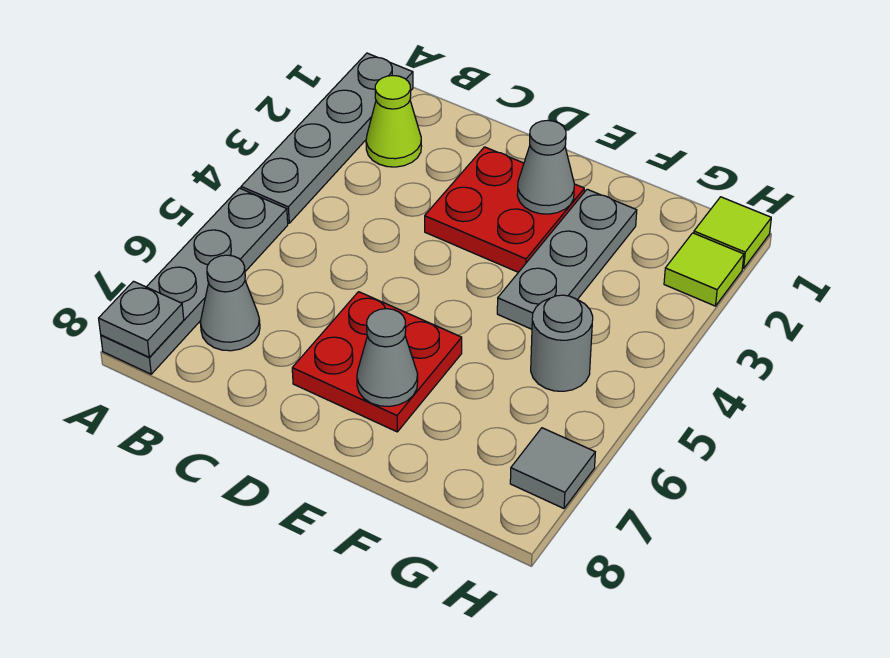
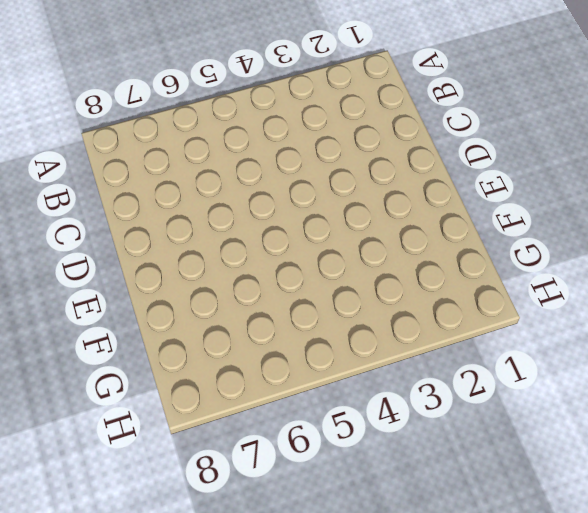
none -> grey 1x4 plate [241,53,413,223]
none -> grey 1x4 plate [101,188,288,374]
none -> lime 1x1 cone [366,76,422,167]

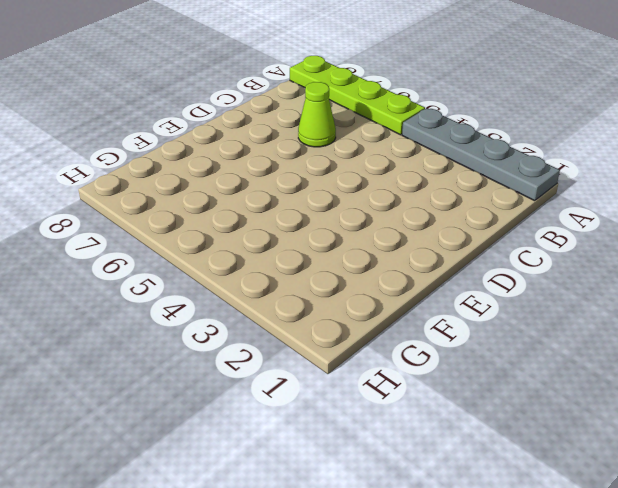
lime 1x4 plate [290,56,425,135] -> grey 1x4 plate [101,188,288,374]
lime 1x1 cone [298,82,336,147] -> lime 1x1 cone moved to [366,76,422,167]
none -> grey 1x1 cone [200,255,260,351]
none -> red 2x2 plate [425,147,584,272]
none -> red 2x2 plate [292,292,462,432]

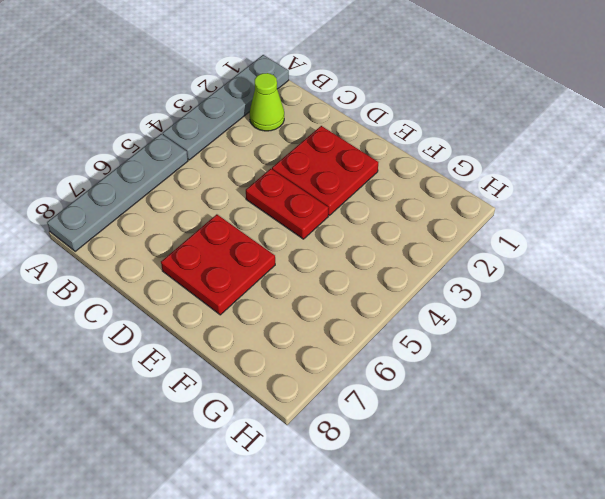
red 1x2 plate [246,169,328,239] -> none
none -> grey 1x1 cone [200,255,260,351]
none -> grey 1x3 plate [497,189,637,329]
none -> grey 1x1 round brick [531,295,593,391]

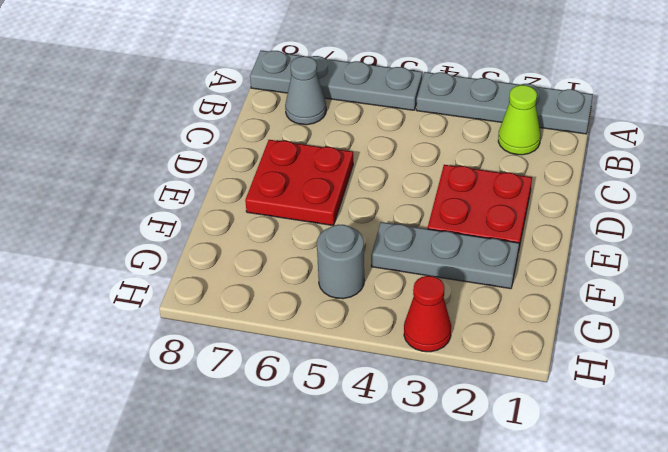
red 1x1 cone [404,276,451,352] -> none
none -> lime 1x1 tile [694,197,771,269]
none -> lime 1x1 tile [664,233,744,306]
none -> grey 1x1 tile [510,428,595,508]

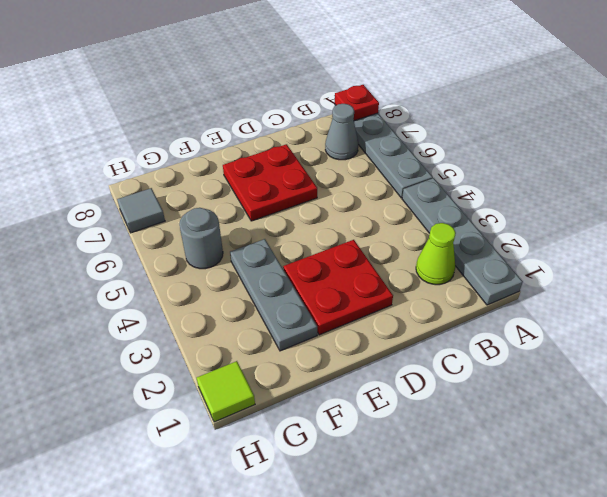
red 1x1 plate [335,85,379,121] -> grey 1x1 plate [99,281,184,357]
none -> lime 1x1 tile [664,233,744,306]
none -> grey 1x1 cone [517,120,574,214]
none -> grey 1x1 cone [357,309,418,406]

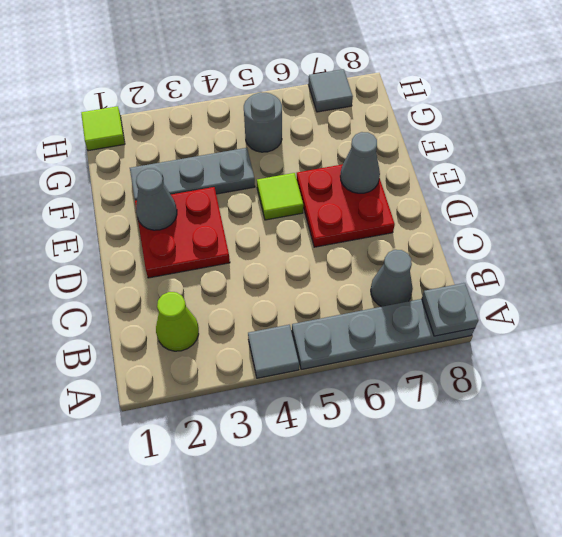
grey 1x1 tile [248,325,299,378] -> grey 1x4 plate [241,53,413,223]
lime 1x1 tile [257,173,303,220] -> lime 1x1 tile moved to [664,233,744,306]

